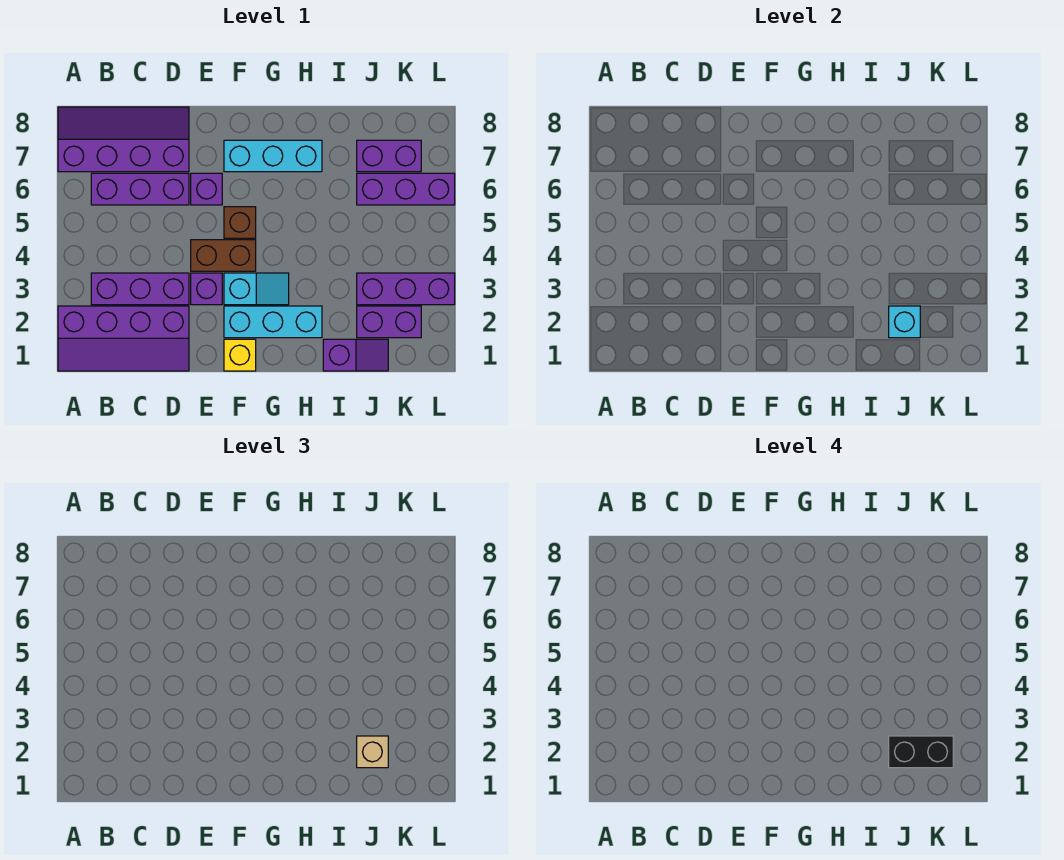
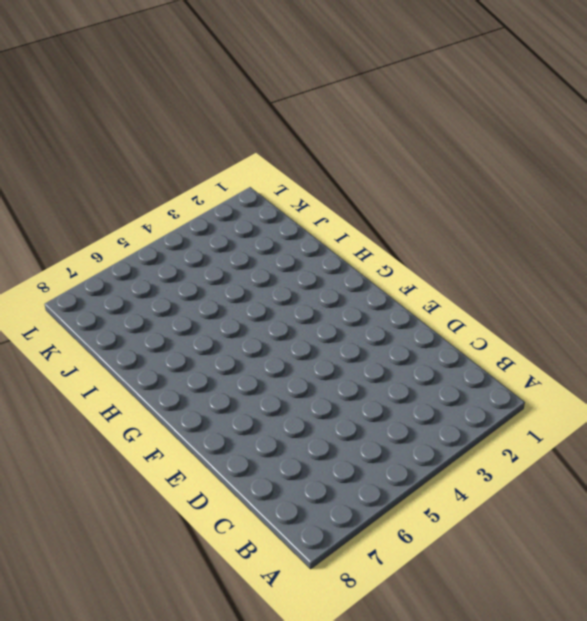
none -> purple 2x4 slope [58,306,189,371]
none -> purple 2x4 slope [58,107,189,172]
none -> purple 1x3 brick [91,273,189,305]

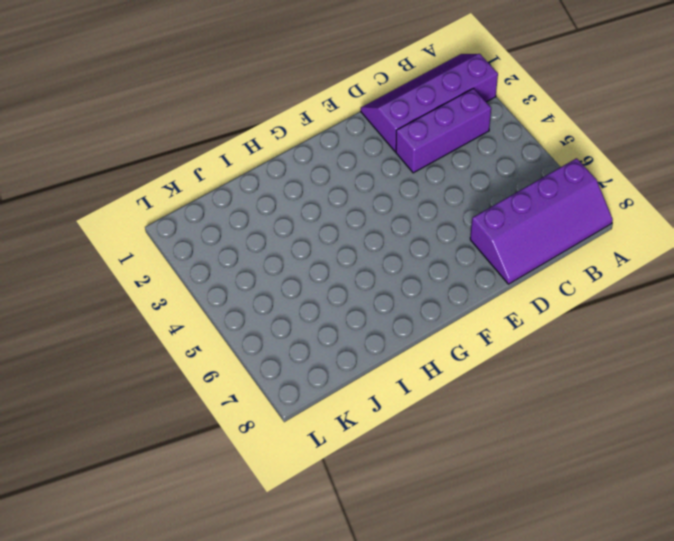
none -> purple 1x3 brick [91,173,189,205]
none -> purple 1x1 brick [191,273,222,305]
none -> brown 1x2 brick [191,240,256,271]

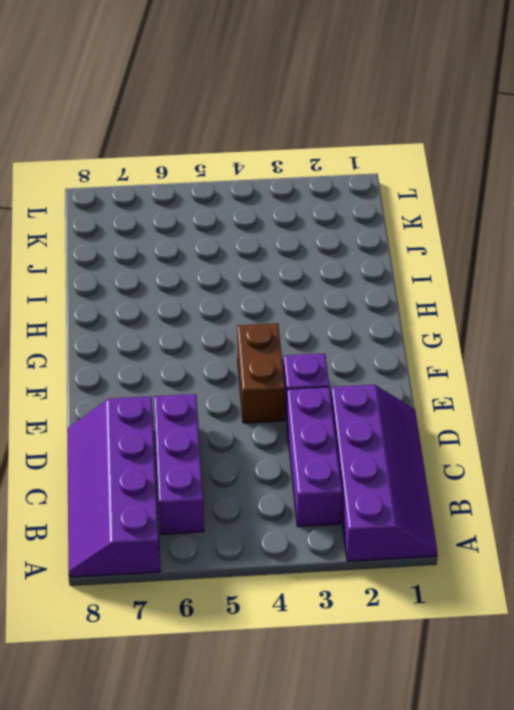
none -> purple 1x1 brick [191,173,222,205]
none -> yellow 1x1 brick [224,339,256,371]
none -> cyan 1x3 brick [224,306,322,338]

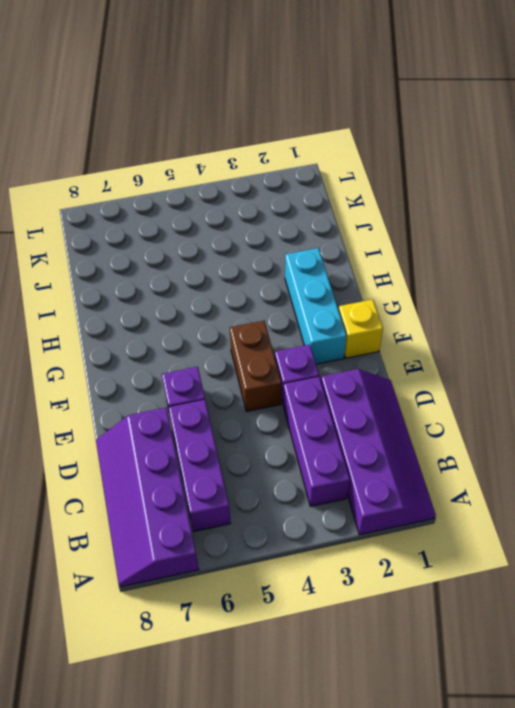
none -> cyan 1x2 slope [224,273,289,305]
none -> brown 1x1 brick [224,207,256,238]
none -> cyan 1x3 brick [224,140,322,172]

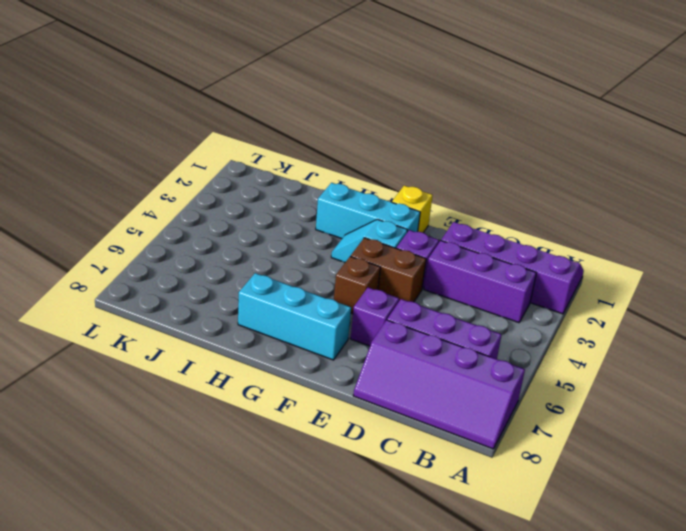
none -> purple 1x2 slope [323,339,388,371]
none -> purple 1x2 brick [357,306,421,338]
none -> purple 1x3 brick [357,273,455,305]

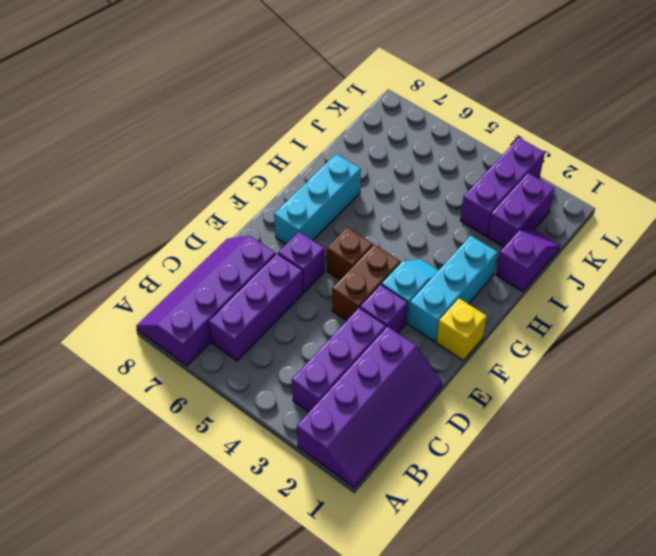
none -> purple 1x3 brick [357,173,455,205]
none -> purple 1x2 brick [357,140,421,172]
none -> cyan 1x1 brick [889,306,920,338]

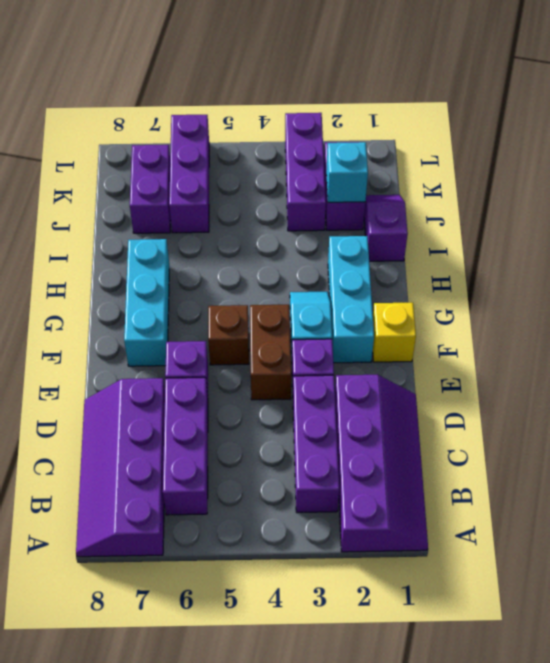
none -> tan 1x1 brick [357,736,388,768]
none -> black 1x2 brick [889,736,953,768]

